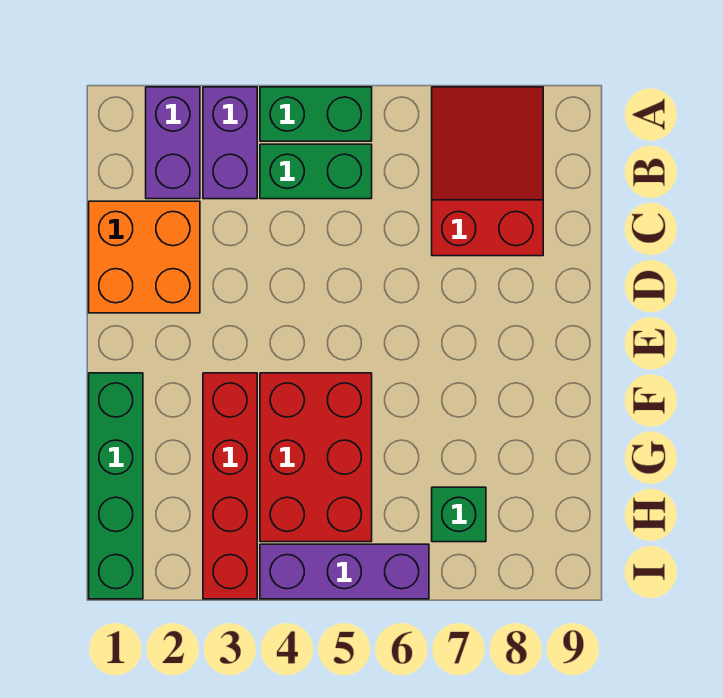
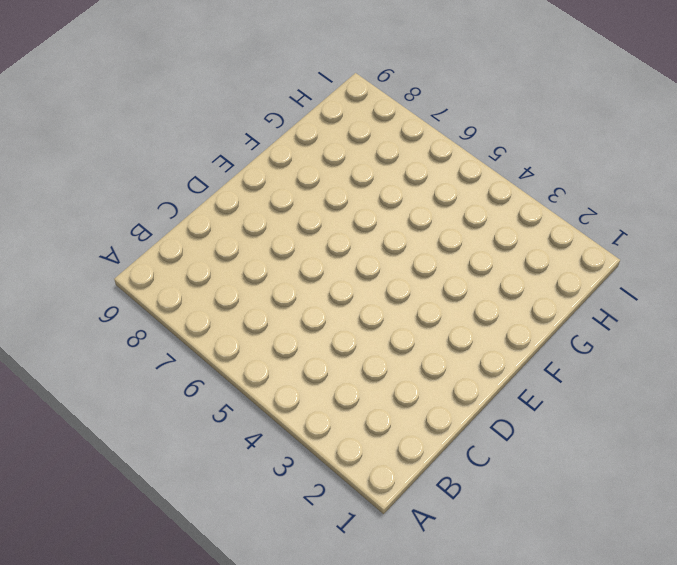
none -> purple 1x2 brick [146,87,200,199]
none -> purple 1x2 brick [203,87,257,199]

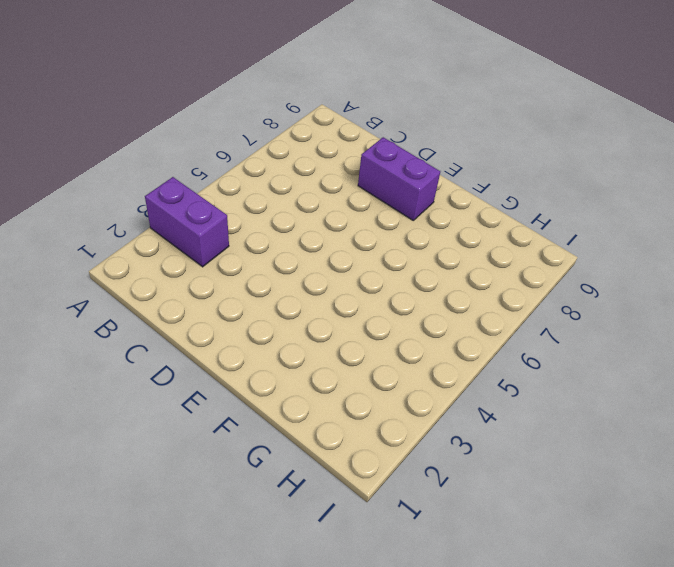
purple 1x2 brick [358,137,440,220] -> purple 1x2 brick moved to [146,87,200,199]
none -> green 1x2 brick [260,87,372,141]
none -> red 2x3 slope [432,87,543,256]

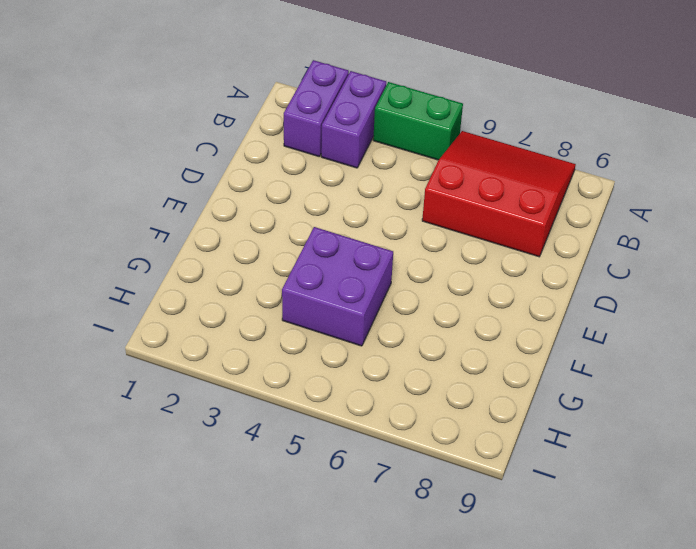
red 3x3 slope [422,131,576,257] -> red 2x3 slope [432,87,543,256]
purple 2x2 brick [282,227,393,346] -> red 2x3 brick [260,373,372,542]
none -> green 1x2 brick [260,144,372,199]
none -> orange 2x2 brick [89,201,200,313]

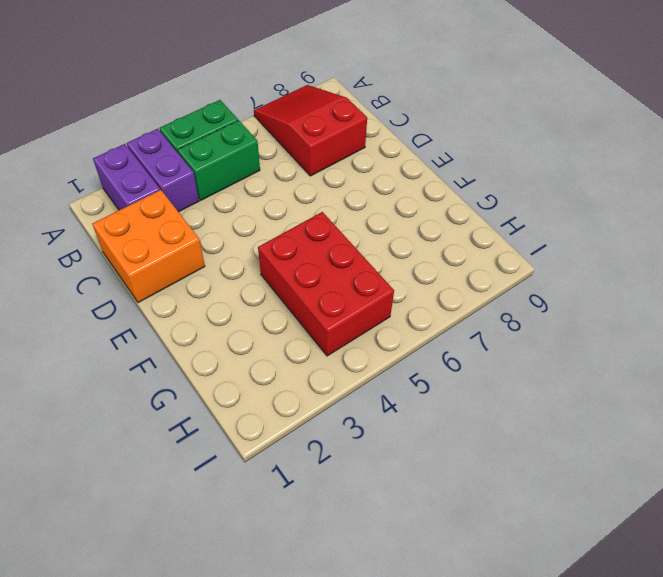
none -> green 1x4 brick [89,373,143,599]
none -> red 1x4 brick [203,373,257,599]

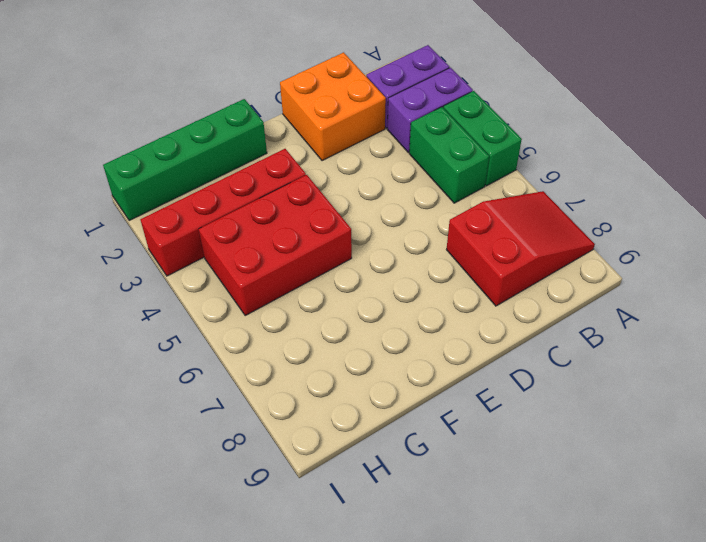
none -> green 1x1 brick [432,487,486,542]
none -> purple 1x3 brick [260,544,429,599]

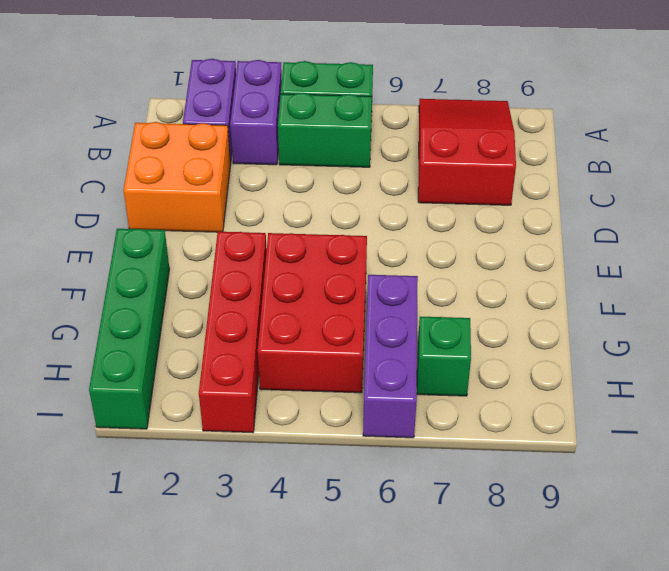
purple 1x3 brick [363,275,418,438] -> purple 1x3 brick turned to [260,544,429,599]

